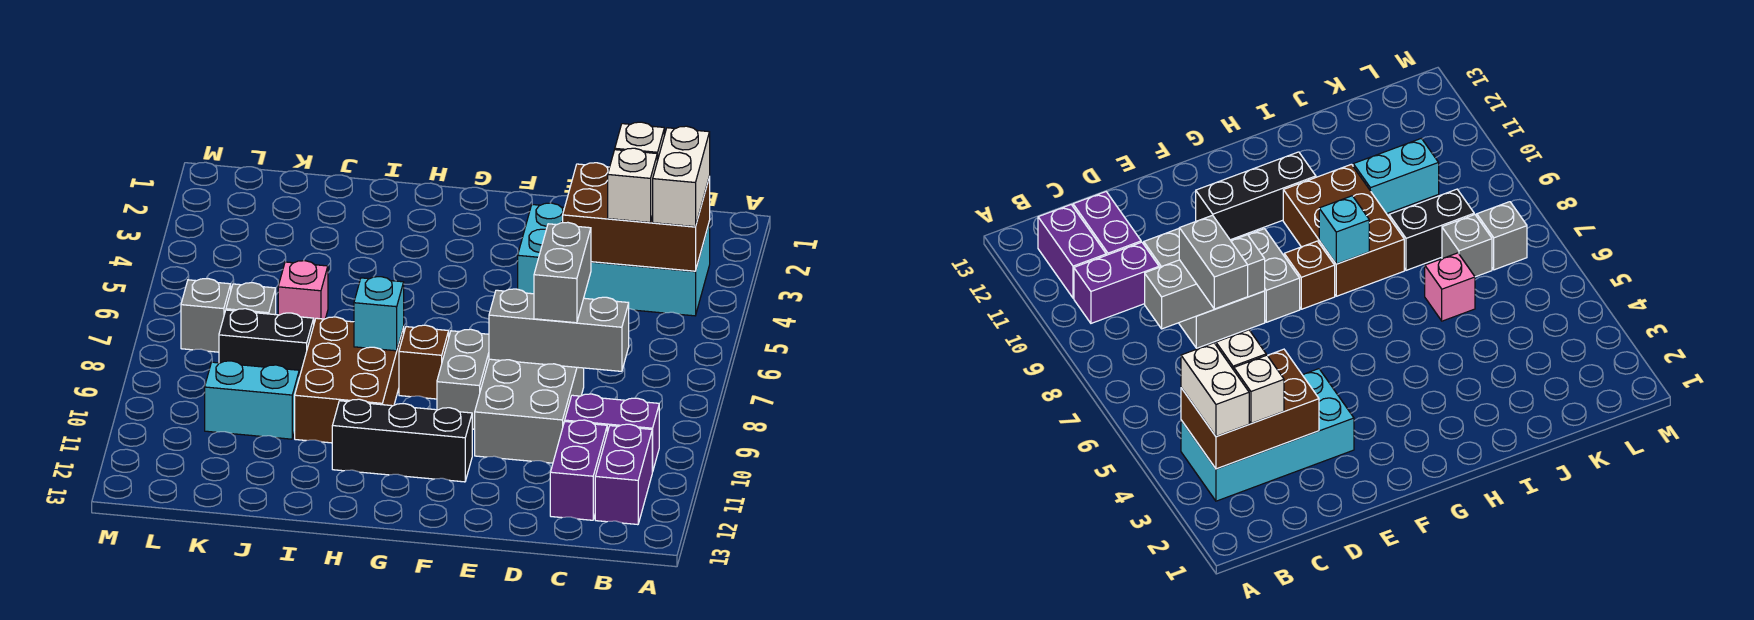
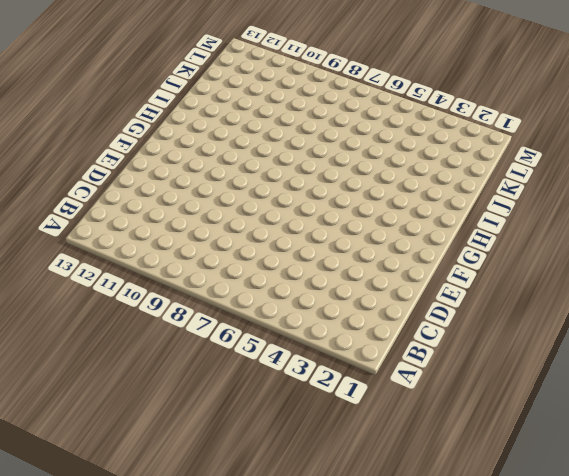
none -> cyan 2x4 brick [518,203,710,316]
none -> purple 1x2 brick [565,394,659,472]
none -> purple 1x2 brick [595,424,652,525]

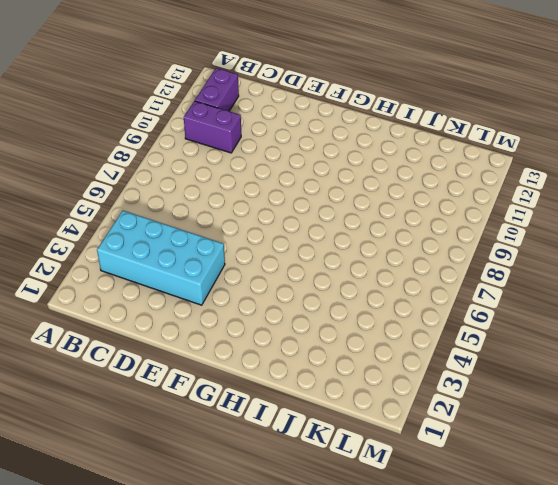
none -> purple 1x2 brick [550,420,607,520]
none -> grey 2x3 brick [475,359,584,463]
none -> grey 1x2 brick [437,329,489,429]

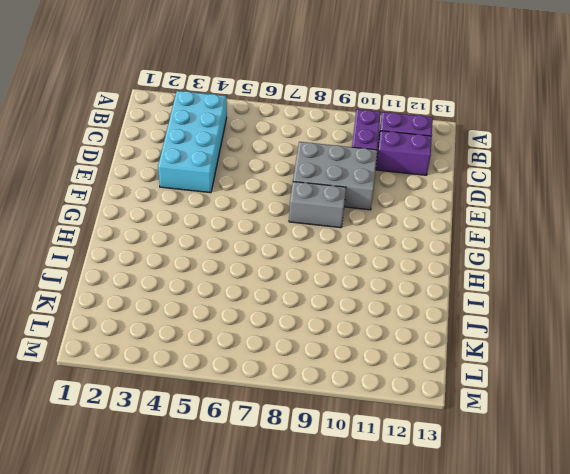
none -> black 1x3 brick [332,399,472,482]
none -> brown 1x1 brick [399,325,449,399]
none -> brown 2x3 brick [295,317,404,443]

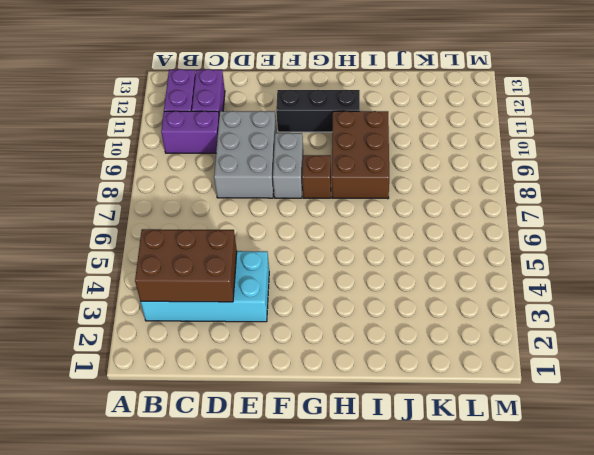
none -> pink 1x1 brick [278,261,328,323]
none -> black 1x2 brick [219,309,314,377]
none -> cyan 1x2 brick [205,361,299,439]

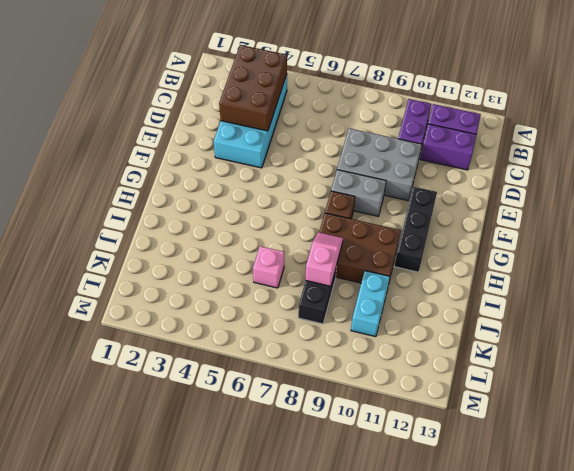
pink 1x2 slope [305,232,343,286] -> none
none -> grey 1x1 brick [226,283,276,315]
none -> grey 1x1 brick [181,279,231,352]
none -> grey 1x3 brick [489,289,629,371]

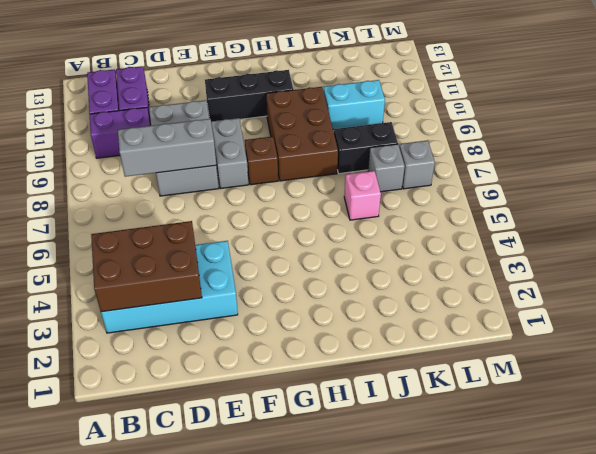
none -> cyan 1x1 brick [354,277,404,351]
none -> white 1x2 brick [653,126,710,227]
none -> white 1x1 brick [615,122,664,161]

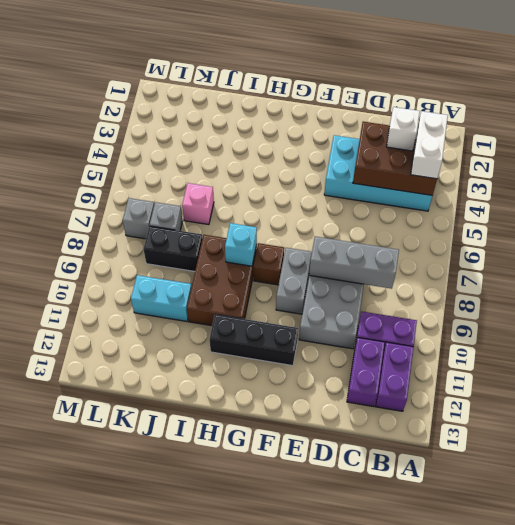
none -> white 1x1 brick [608,148,657,222]
none -> grey 1x2 brick [534,222,591,323]

